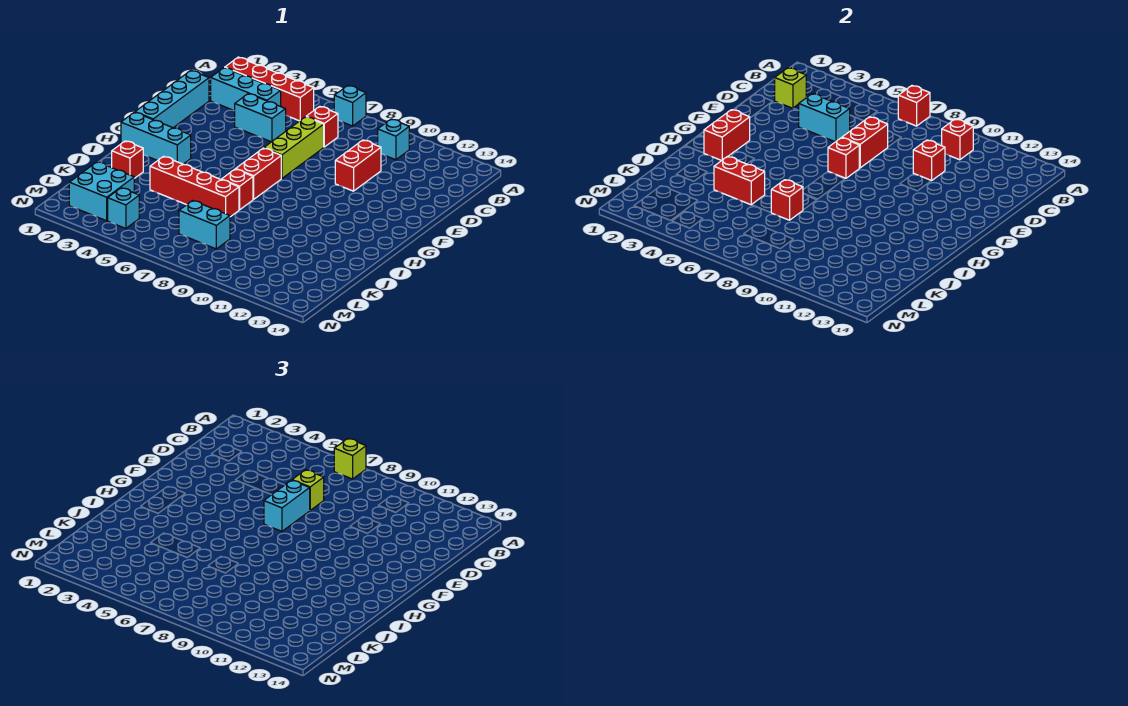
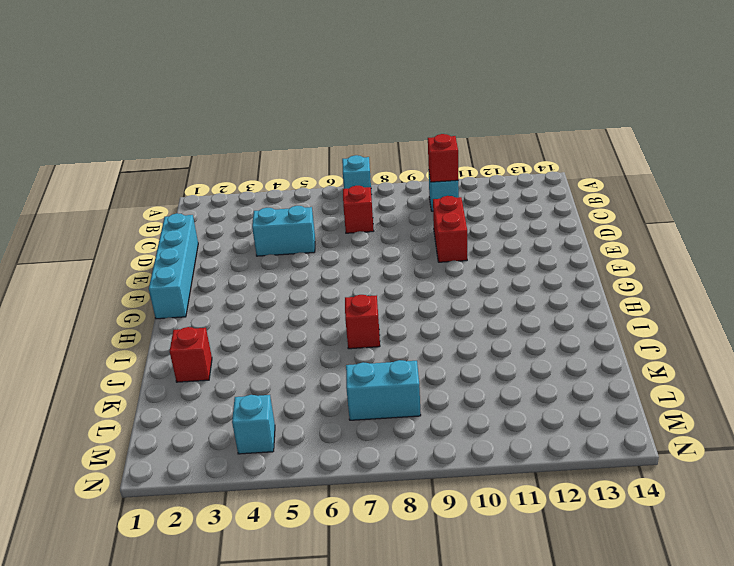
none -> red 1x4 brick [225,57,314,121]
none -> cyan 1x3 brick [211,68,281,111]
none -> lime 1x3 brick [264,117,324,178]
none -> red 1x2 brick [236,148,281,199]

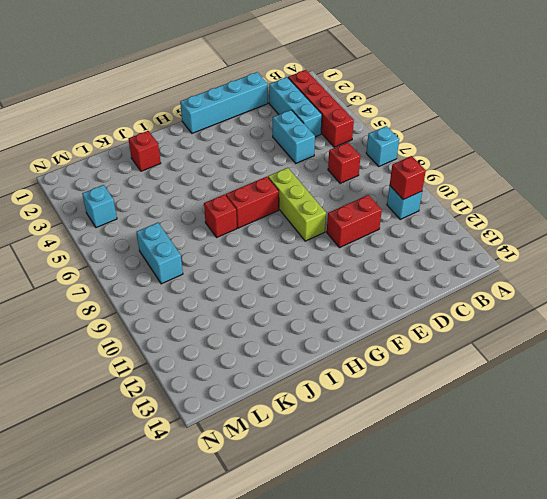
lime 1x3 brick [268,168,326,241] -> lime 1x3 brick turned to [264,117,324,178]
none -> cyan 1x3 brick [121,112,191,164]
none -> red 1x4 brick [150,156,239,217]
none -> cyan 2x2 brick [69,162,134,221]
none -> red 1x1 brick [898,86,930,126]

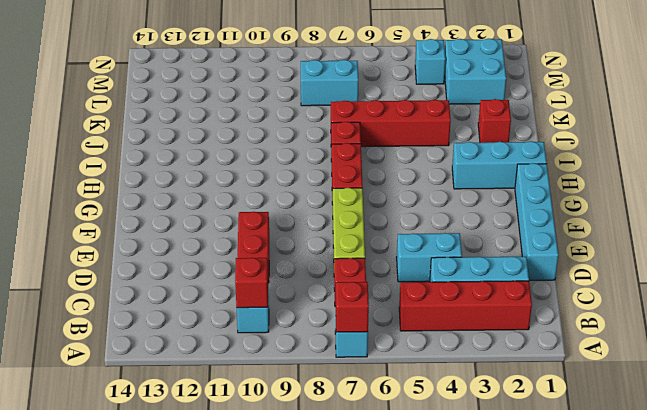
none -> lime 1x1 brick [775,68,806,108]
none -> cyan 1x2 brick [798,94,850,142]
none -> red 1x2 brick [842,117,888,168]
none -> red 1x1 brick [913,140,945,181]

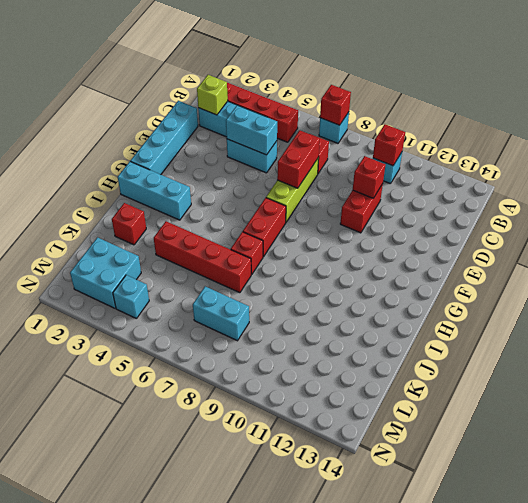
none -> red 1x1 brick [828,138,859,178]
none -> red 1x2 brick [704,110,750,161]
none -> red 1x2 brick [714,156,765,205]
none -> red 1x1 brick [771,180,803,220]

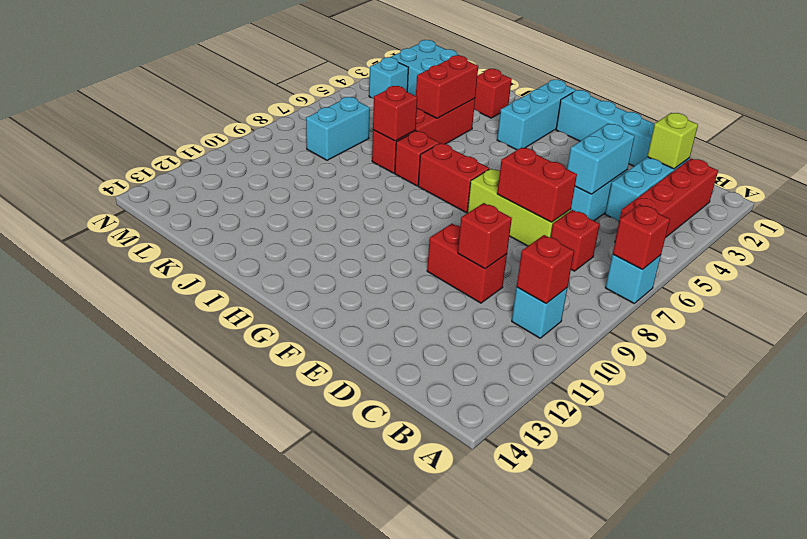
none -> red 1x1 brick [828,138,859,178]
none -> red 1x2 brick [704,110,750,161]
none -> lime 1x1 brick [334,439,366,479]
none -> lime 1x1 brick [292,470,324,510]

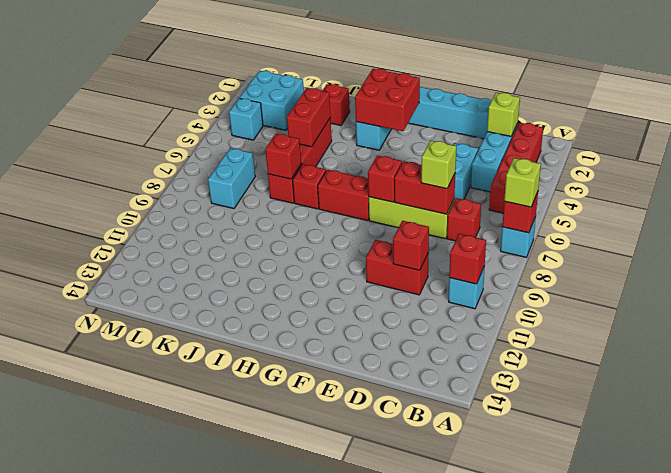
red 2x2 brick [355,69,420,131] -> red 1x2 brick [704,110,750,161]
none -> cyan 1x2 brick [798,94,850,142]
none -> cyan 1x2 brick [264,480,310,531]

